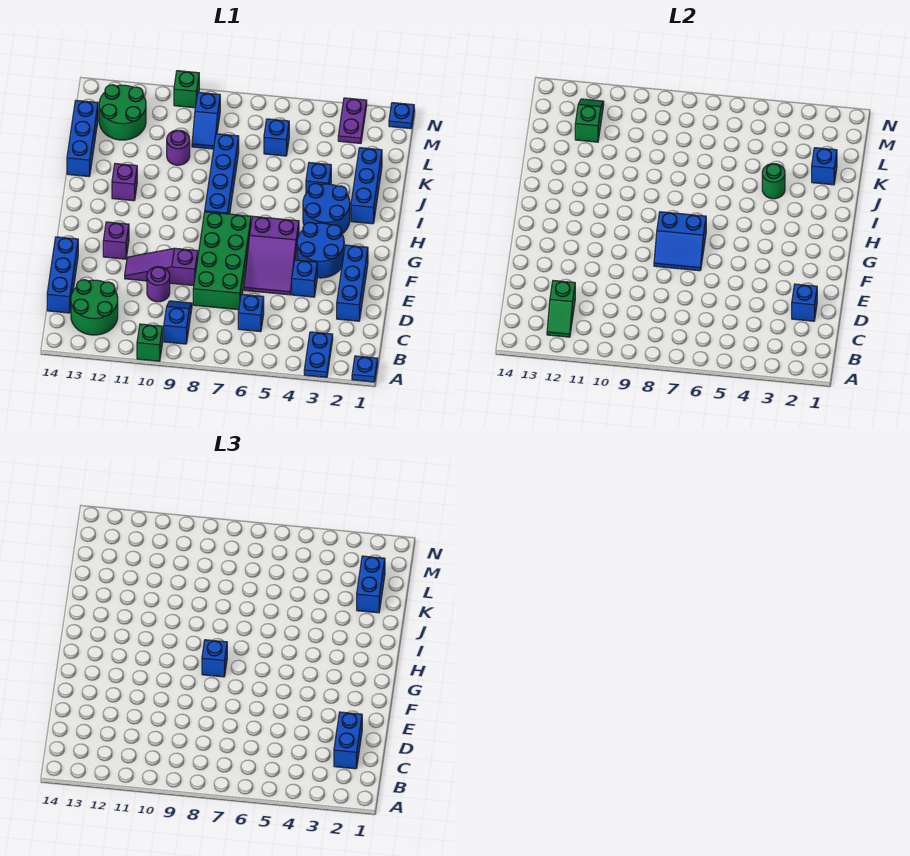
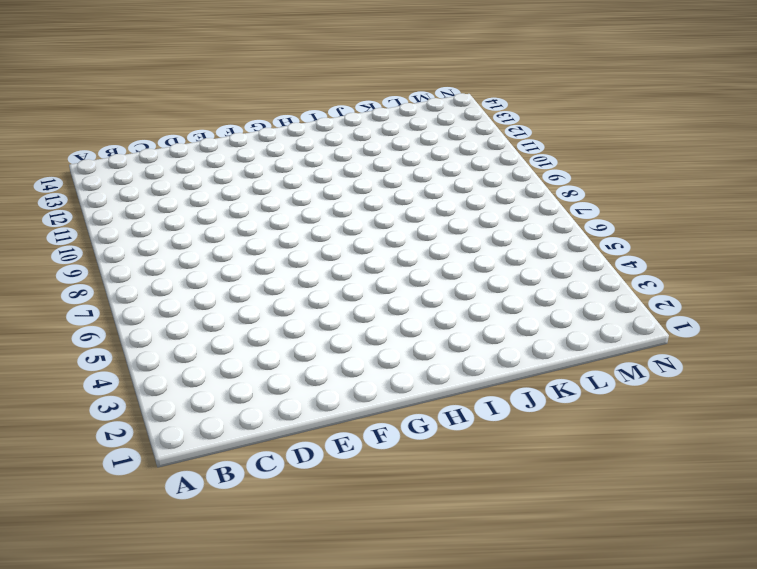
none -> blue 1x1 plate [352,356,378,382]
none -> blue 1x2 plate [304,332,333,377]
none -> green 1x1 brick [137,324,163,361]
none -> blue 1x2 slope [164,301,192,344]

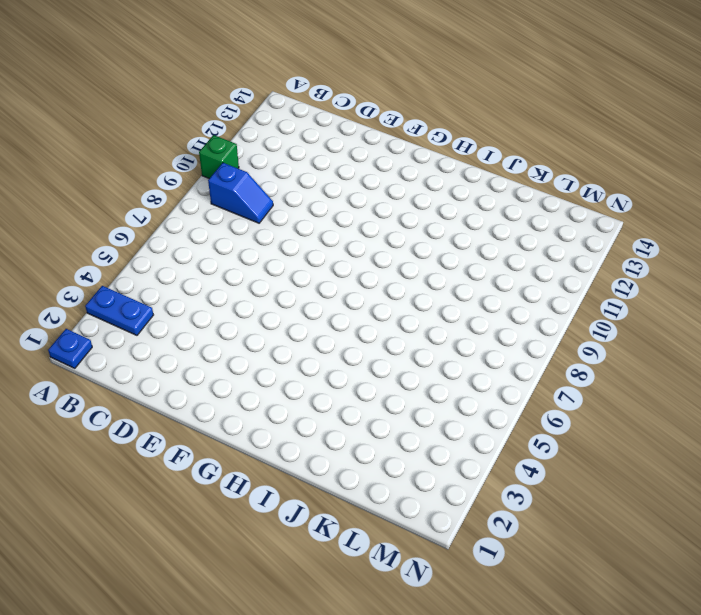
none -> green 2x2 round brick [71,280,118,335]
none -> blue 1x1 brick [238,294,264,332]
none -> blue 1x3 brick [47,237,78,313]
none -> blue 1x3 brick [337,245,368,321]

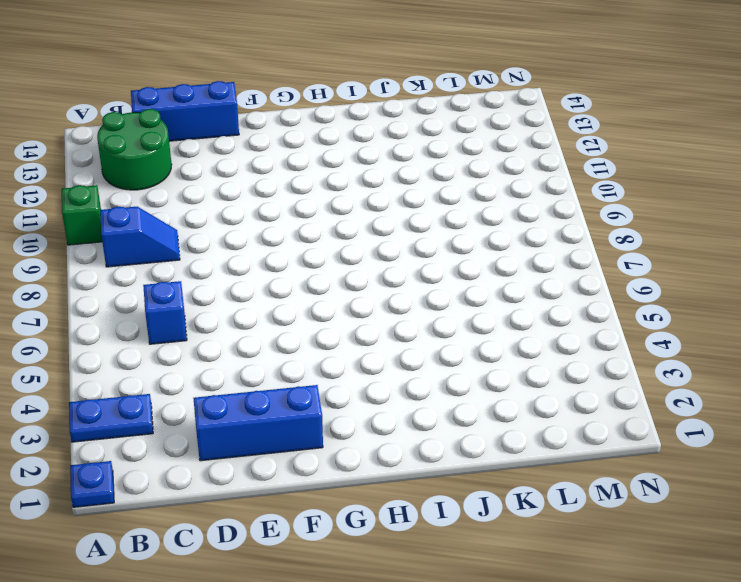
none -> green 2x4 brick [193,212,251,310]
none -> purple 1x1 round brick [147,267,170,302]
none -> blue 1x1 brick [292,260,317,297]
none -> purple 2x3 slope [244,216,299,295]

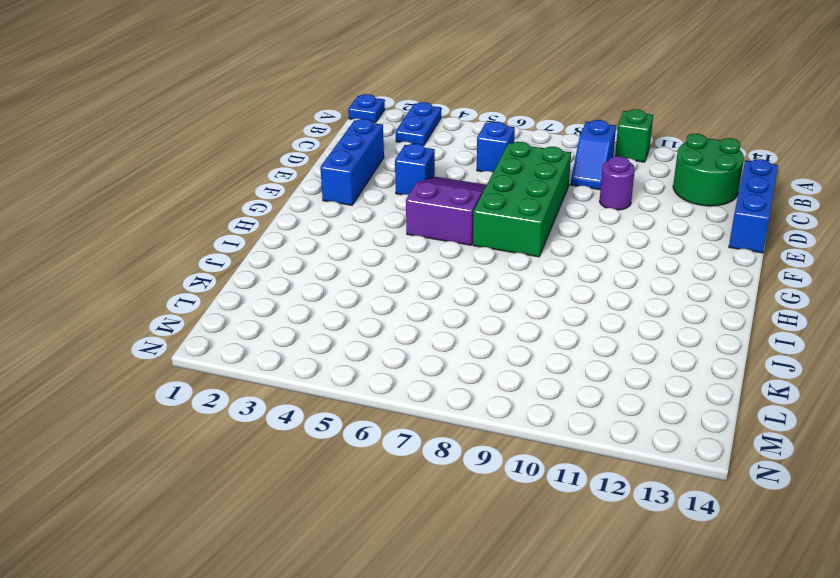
none -> purple 1x3 slope [125,248,198,286]
none -> blue 2x2 round brick [297,223,344,278]
none -> purple 1x1 brick [103,222,129,259]
none -> blue 2x2 round brick [303,184,350,234]

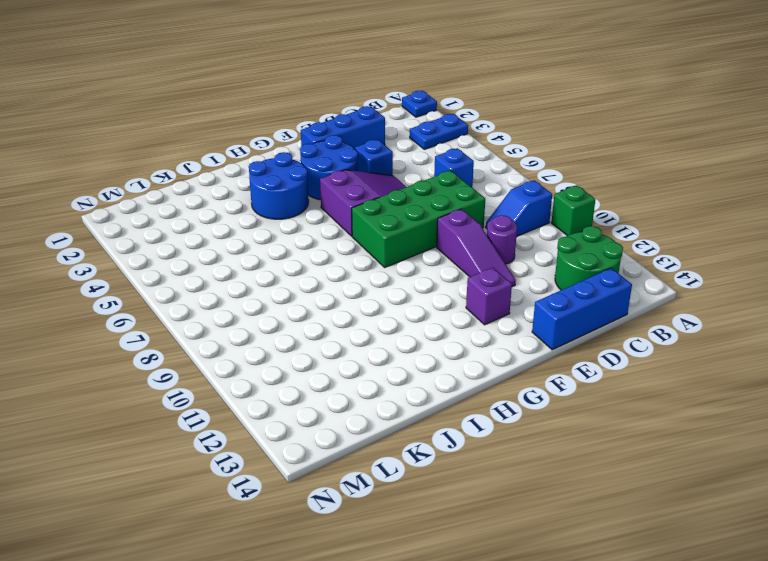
none -> blue 1x4 brick [205,134,239,214]
none -> blue 1x3 brick [351,148,382,224]
none -> purple 1x1 brick [112,164,137,201]
none -> blue 1x1 brick [306,163,331,193]

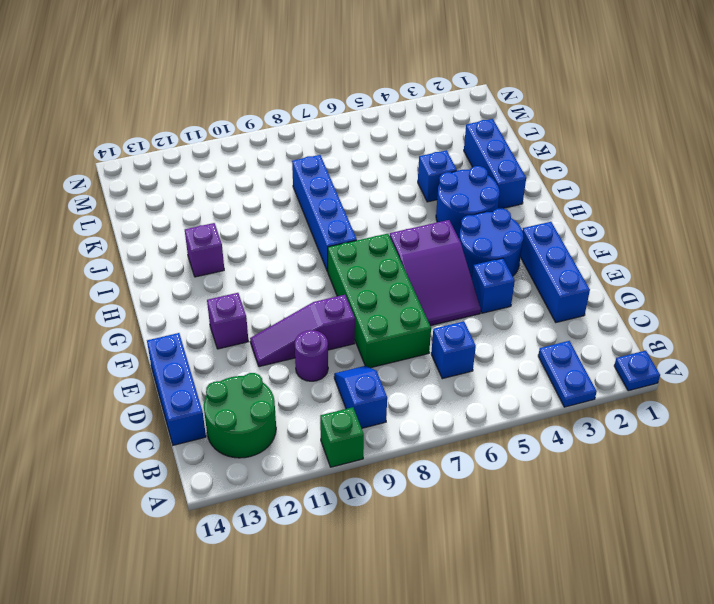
none -> blue 1x3 brick [67,100,98,176]
none -> purple 1x1 round brick [167,130,190,165]
none -> blue 1x1 brick [264,119,289,156]
none -> blue 1x2 slope [192,92,220,149]

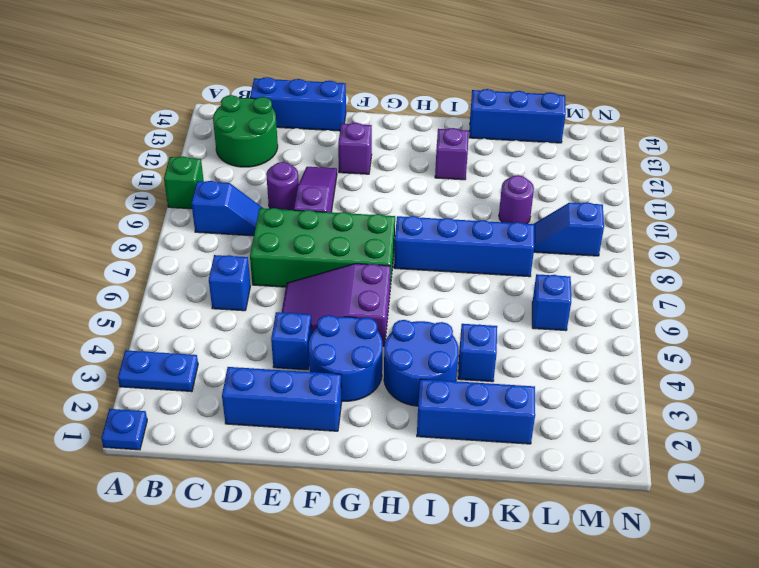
none -> green 2x2 round brick [99,85,146,140]
none -> purple 1x2 plate [338,98,367,143]
none -> blue 1x1 plate [389,103,414,129]
none -> green 1x1 brick [174,71,199,108]

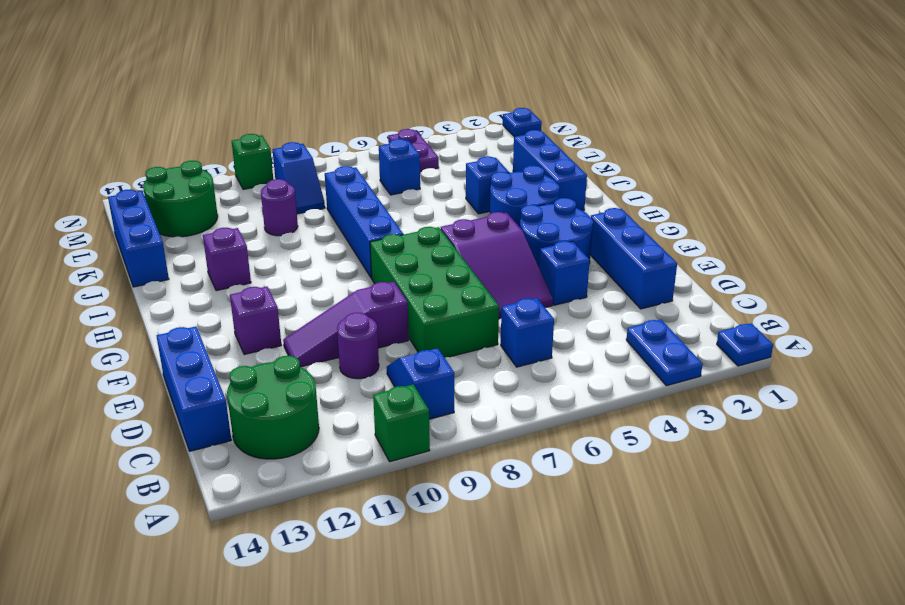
purple 1x2 plate [388,129,439,172] -> purple 1x2 plate moved to [338,98,367,143]
none -> green 1x2 slope [547,281,575,337]
none -> blue 1x1 brick [792,284,817,321]
none -> blue 2x2 slope [654,212,706,271]
none -> green 1x1 round brick [762,164,785,199]

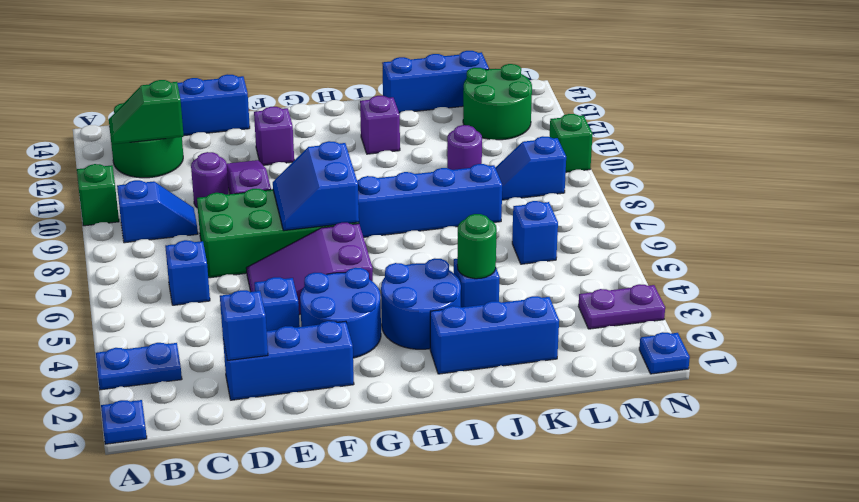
none -> blue 1x1 brick [812,148,837,185]
none -> green 1x2 slope [575,99,604,142]
none -> blue 1x2 brick [334,712,362,769]
none -> blue 1x1 brick [202,640,227,677]

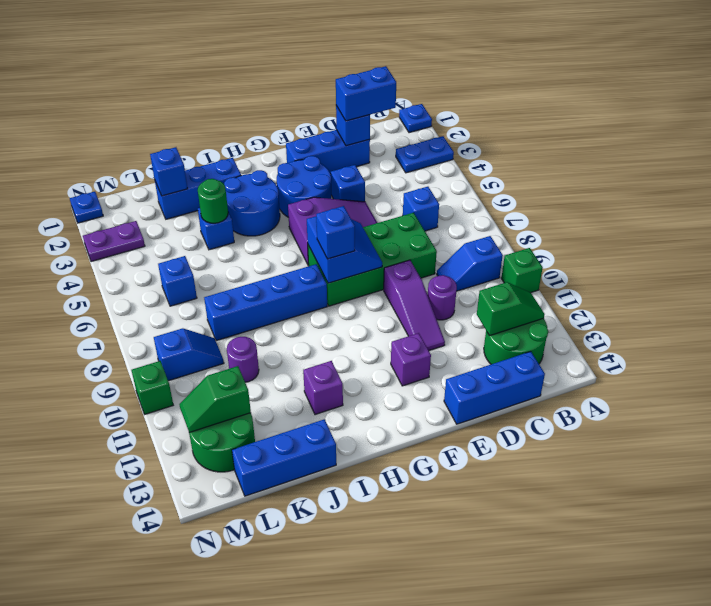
none -> blue 1x2 brick [357,556,385,613]

